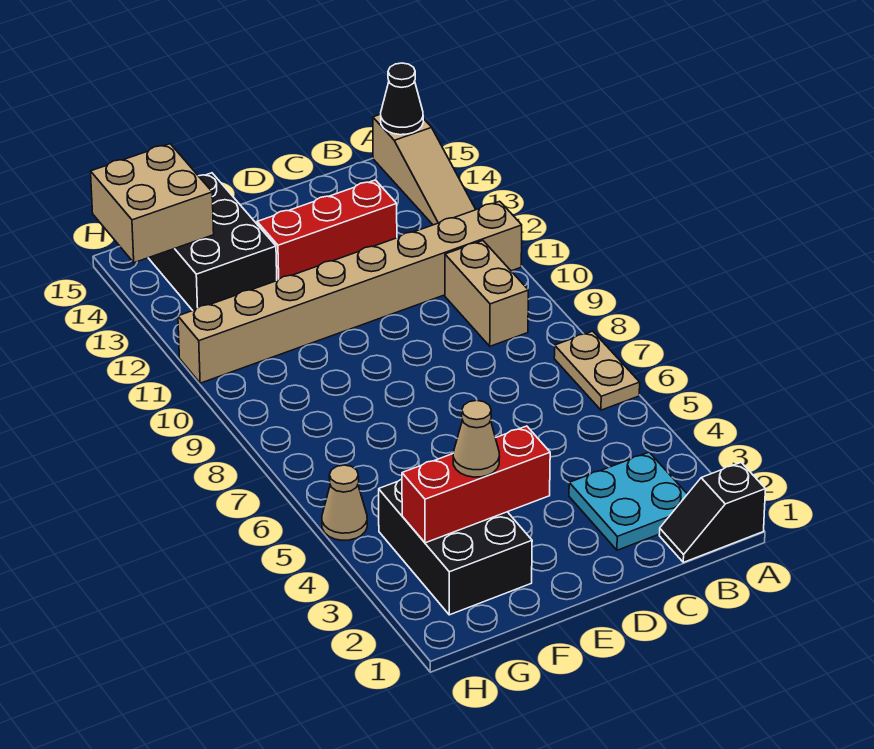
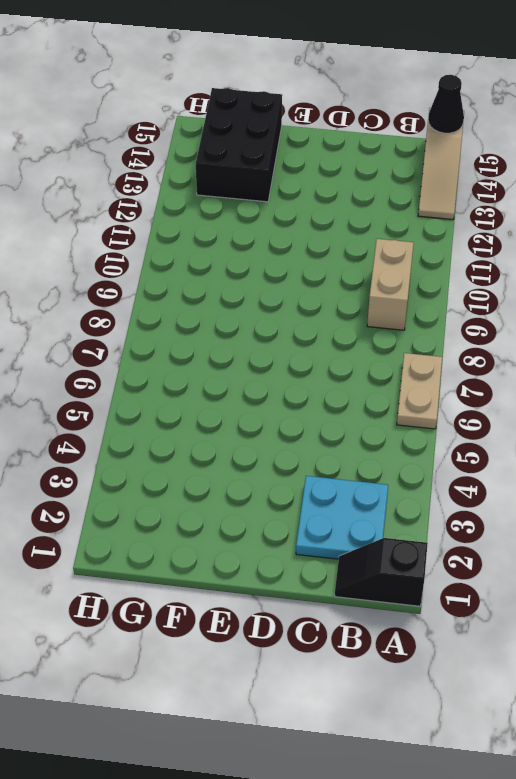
none -> tan 1x8 brick [178,201,522,383]
none -> red 1x3 brick [257,180,397,280]
none -> black 2x3 brick [379,479,532,615]

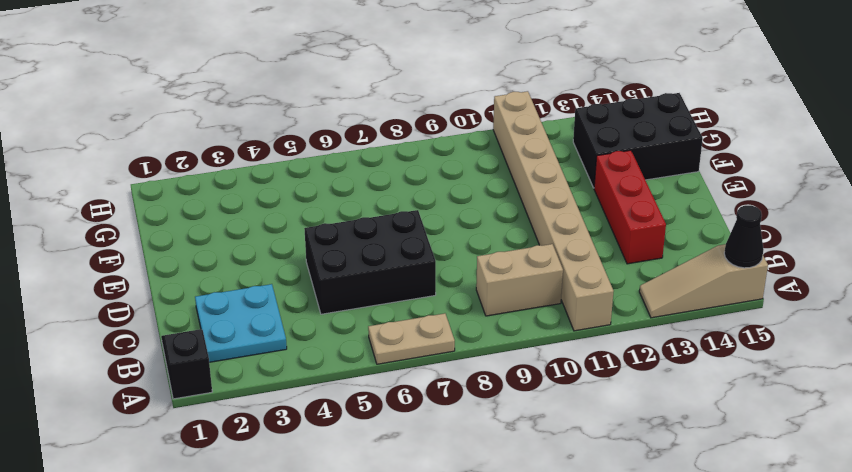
black 2x3 brick [304,210,436,314] -> black 2x3 brick moved to [379,479,532,615]
none -> tan 1x1 cone [322,465,367,540]
none -> red 1x3 brick [402,426,550,543]
none -> tan 2x2 brick [91,144,214,263]

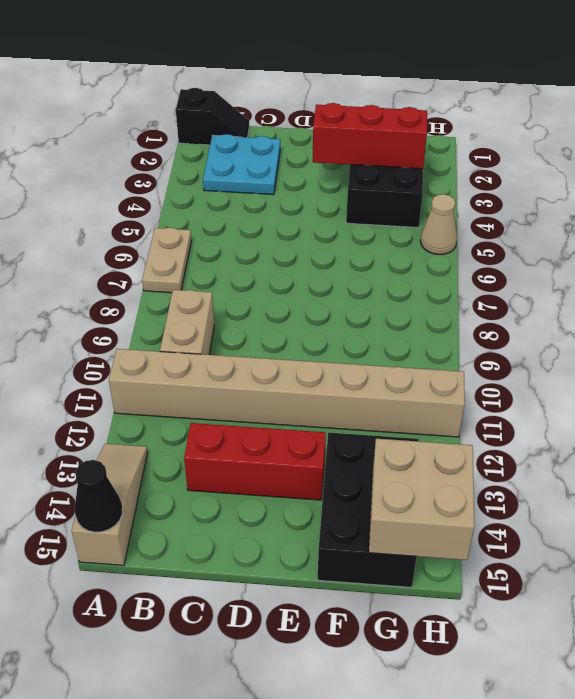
none -> tan 1x1 cone [453,400,499,477]

